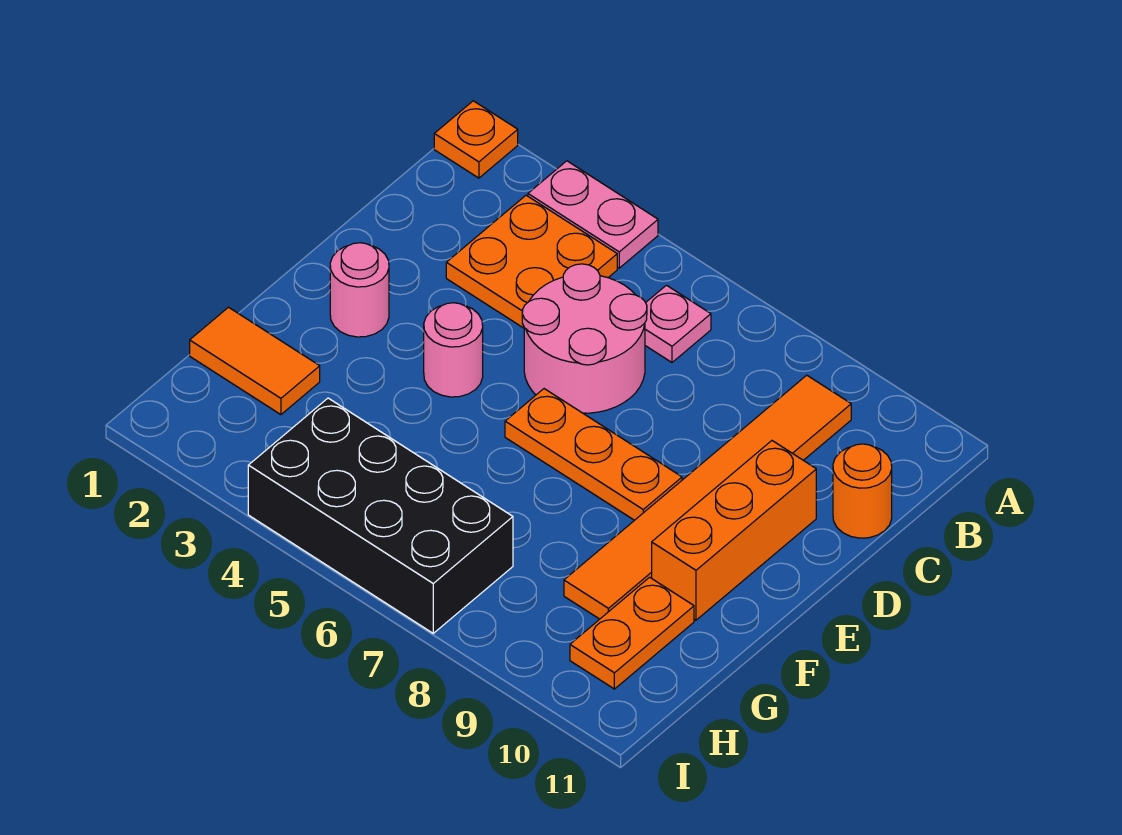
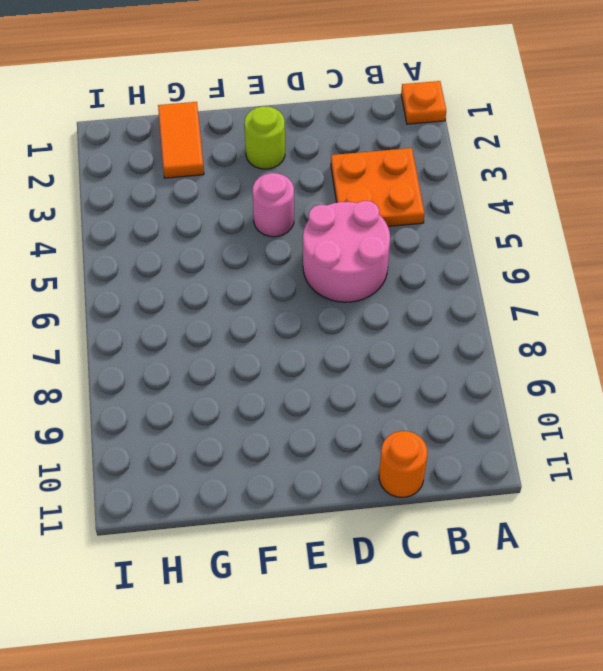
lime 1x1 round brick [244,106,285,169] -> pink 1x1 round brick [330,243,389,337]
none -> pink 1x2 plate [528,161,658,268]
none -> pink 1x1 plate [645,285,711,362]
none -> orange 1x6 tile [564,375,851,619]

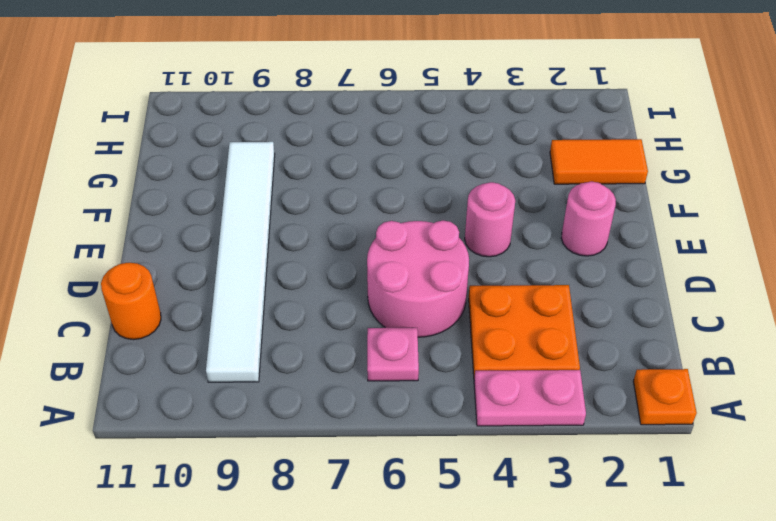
white 1x6 tile [206,142,275,382] -> orange 1x6 tile [564,375,851,619]
none -> orange 1x3 brick [652,441,816,620]
none -> orange 1x3 plate [505,389,682,520]
none -> orange 1x2 plate [570,577,694,689]

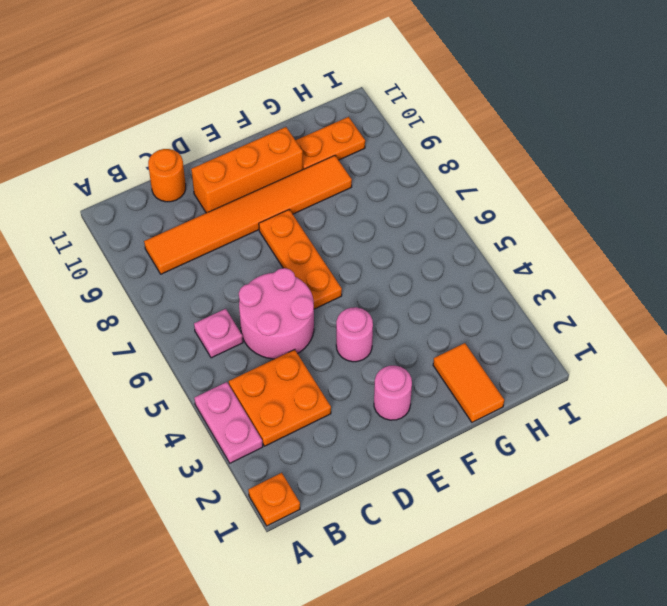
none -> black 2x4 brick [248,398,513,633]

